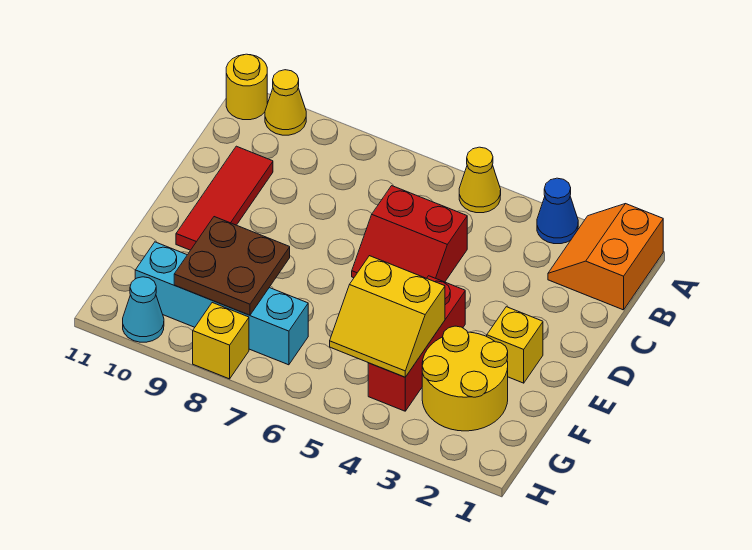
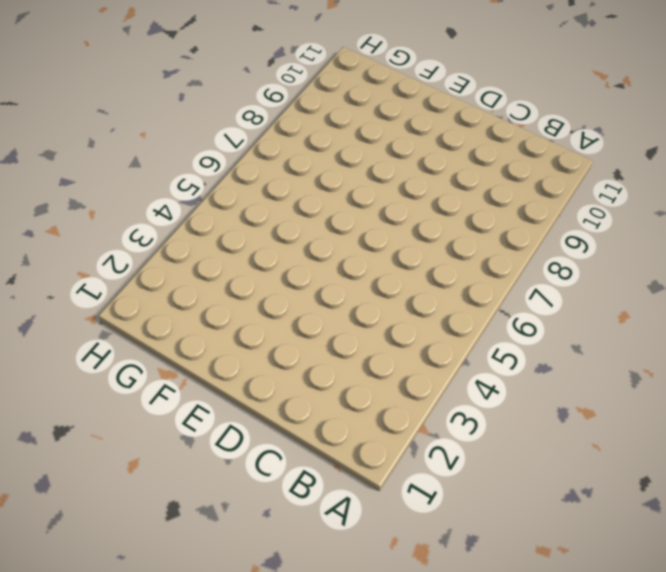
none -> orange 2x2 slope [548,204,663,310]
none -> blue 1x1 cone [537,178,578,244]
none -> yellow 1x1 cone [459,147,501,213]

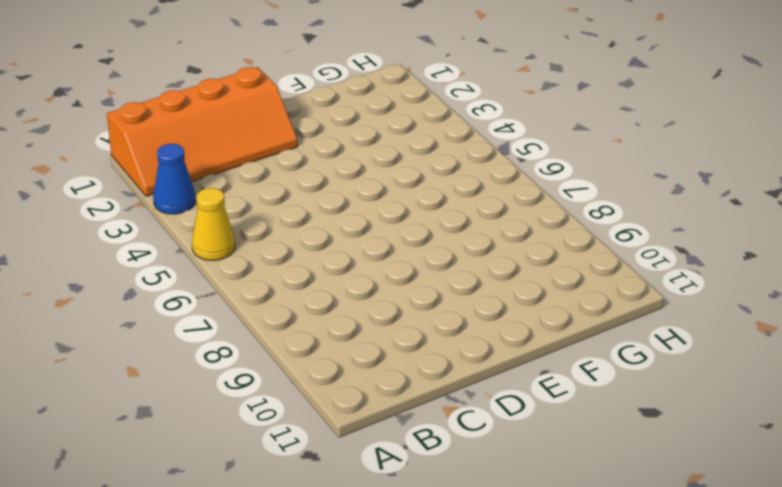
orange 2x4 slope [107,67,298,196] -> orange 2x2 slope [548,204,663,310]
none -> yellow 1x1 cone [265,70,306,135]
none -> yellow 1x1 round brick [226,54,267,120]
none -> red 2x2 slope [352,186,467,282]

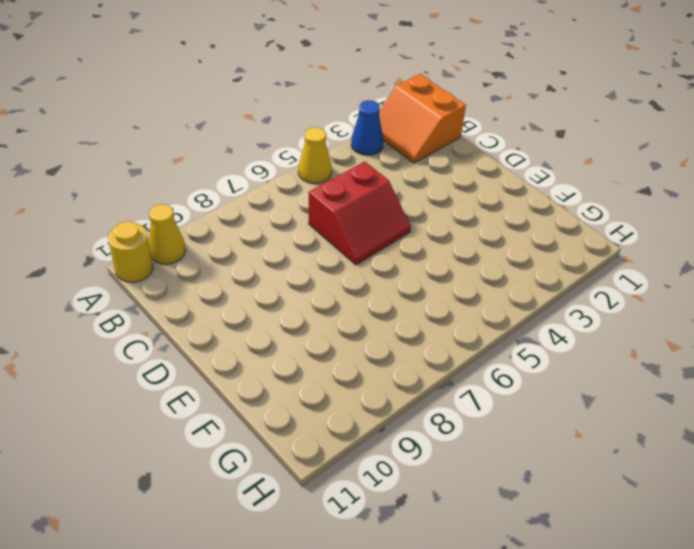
none -> red 1x3 tile [176,146,273,250]
none -> yellow 1x1 brick [487,307,543,383]
none -> red 1x3 brick [368,276,465,411]

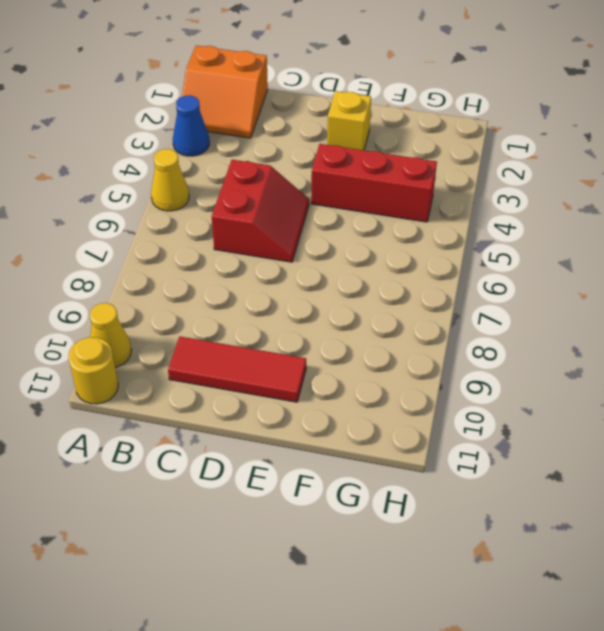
none -> yellow 2x2 round brick [422,326,508,431]
none -> cyan 1x4 brick [135,242,308,365]
none -> yellow 1x1 brick [193,303,249,379]

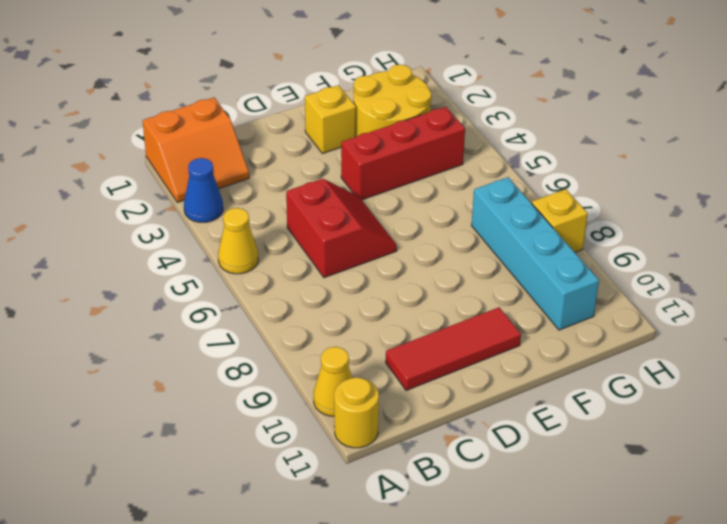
none -> cyan 1x1 cone [123,277,164,342]
none -> yellow 2x2 slope [330,256,445,377]
none -> brown 2x2 plate [174,217,290,315]

